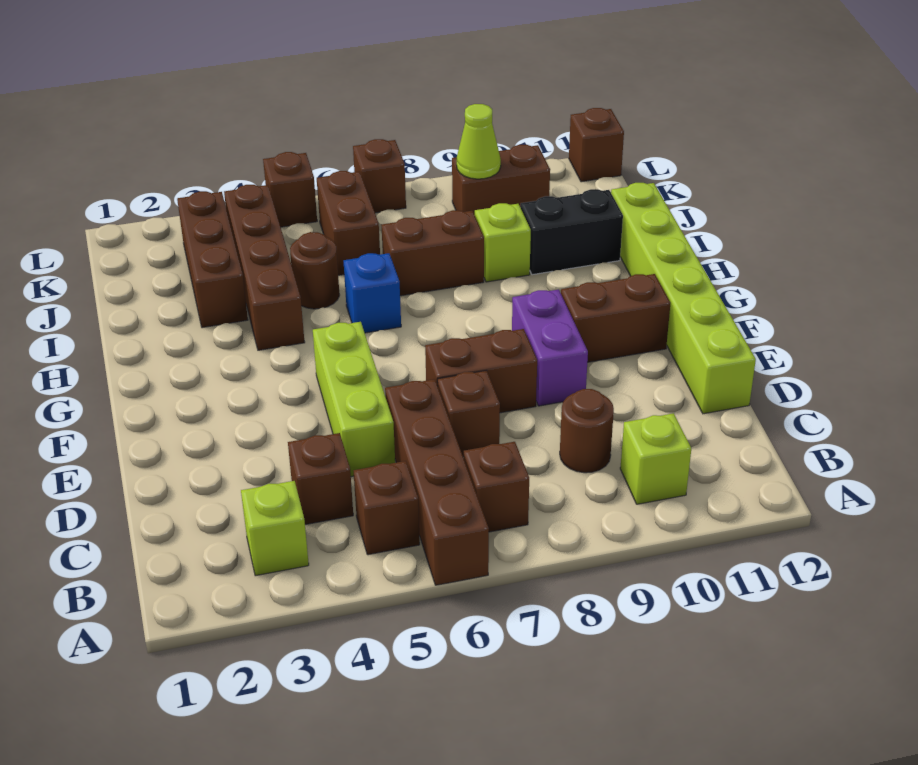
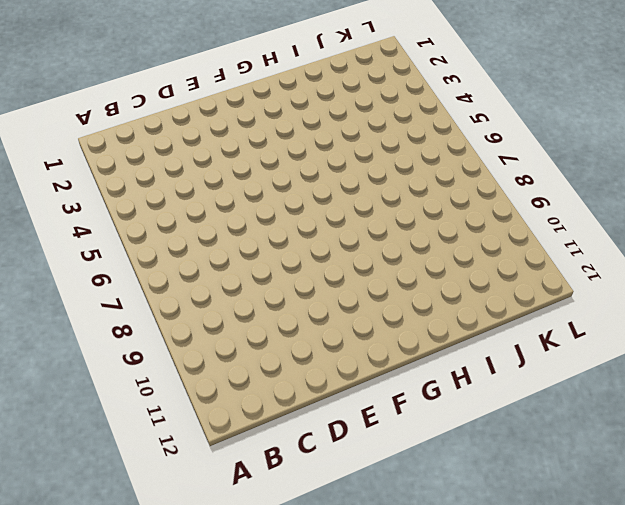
none -> brown 1x4 brick [385,379,489,585]
none -> lime 1x1 brick [241,481,309,576]
none -> brown 1x1 brick [354,461,420,555]

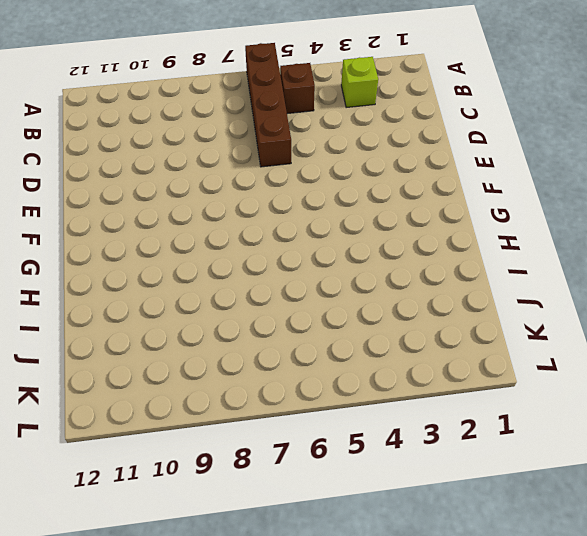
none -> brown 1x1 brick [464,442,529,532]
none -> lime 1x1 brick [620,413,691,504]
none -> brown 1x1 brick [288,433,353,525]

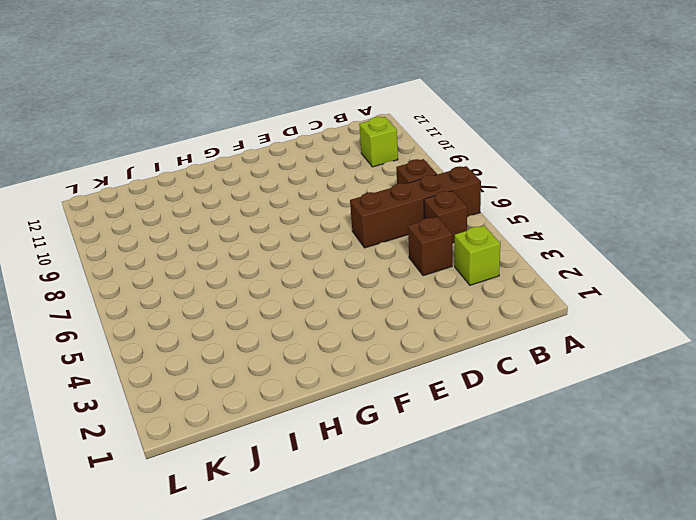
none -> brown 1x1 round brick [560,389,614,473]
none -> lime 1x3 brick [313,322,395,477]
none -> brown 1x1 brick [437,370,500,457]

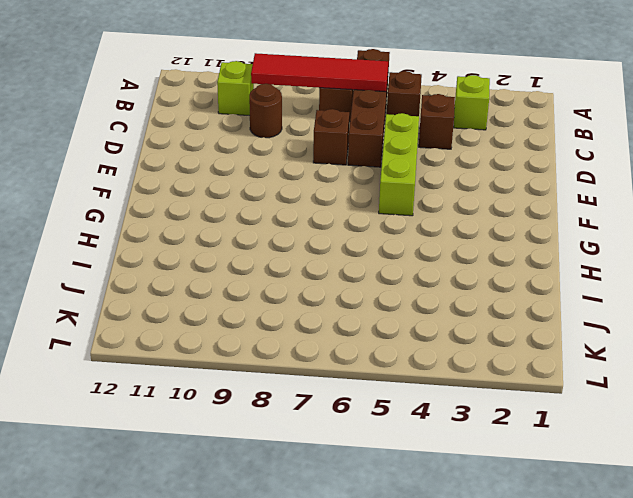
red 1x4 tile [251,53,388,92] -> none
none -> lime 1x6 brick [611,183,756,414]
none -> brown 1x2 brick [425,329,537,413]
none -> purple 1x2 brick [512,290,588,406]

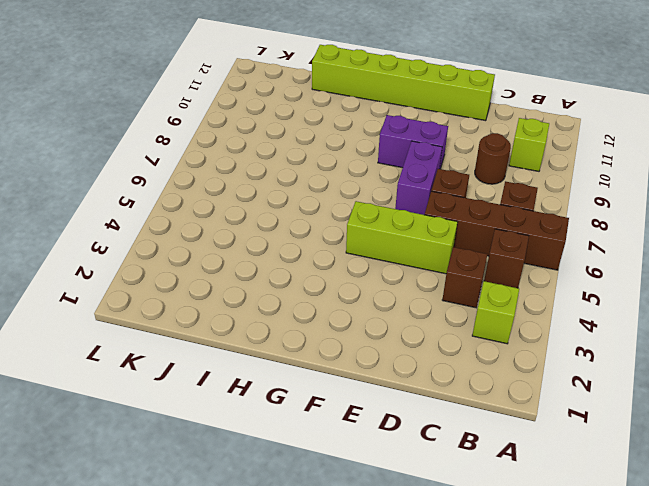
purple 1x2 brick [395,141,442,215] -> brown 1x2 brick [425,329,537,413]
none -> brown 1x2 brick [561,274,670,362]
none -> brown 1x4 brick [224,185,305,350]
none -> blue 1x1 brick [344,253,401,333]

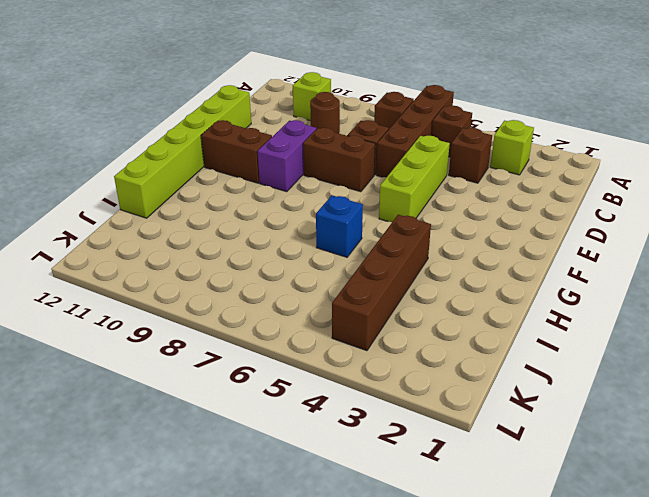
none -> brown 1x3 brick [177,191,248,328]
none -> brown 1x1 round brick [290,232,339,309]
none -> brown 1x2 brick [381,210,484,296]

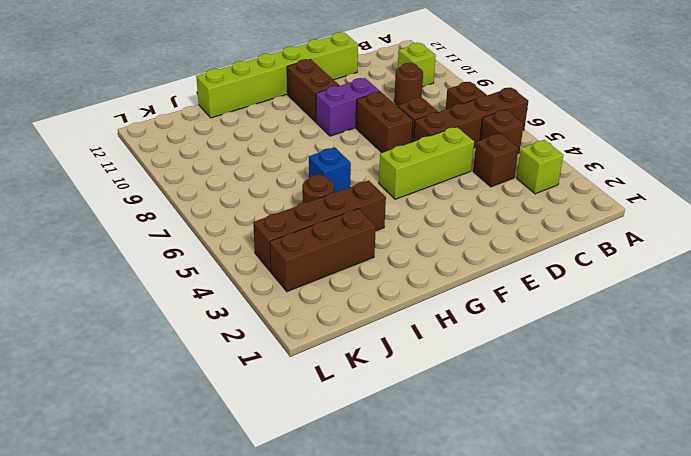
none -> brown 1x2 brick [381,210,484,296]
none -> lime 1x1 brick [475,203,531,282]
none -> black 1x2 brick [521,189,623,275]

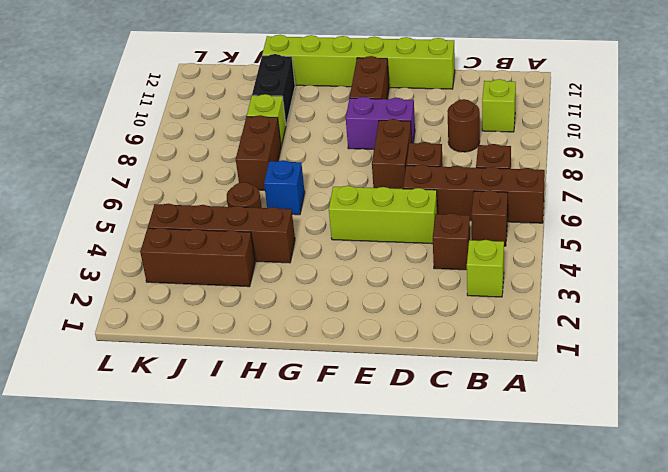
none -> brown 1x2 brick [317,171,380,275]
none -> brown 1x2 brick [452,145,550,215]
none -> brown 1x1 brick [263,152,317,227]

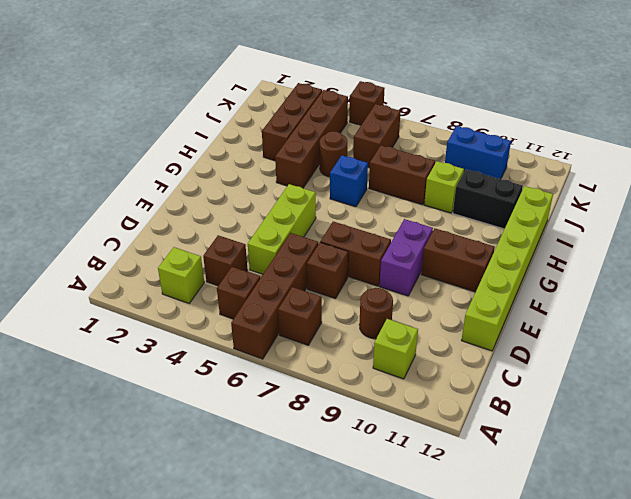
blue 1x2 brick [445,126,511,179] -> brown 1x2 brick [452,145,550,215]
none -> brown 1x1 brick [353,139,406,213]
none -> brown 1x1 brick [569,108,624,182]
none -> lime 1x1 cone [457,104,501,179]

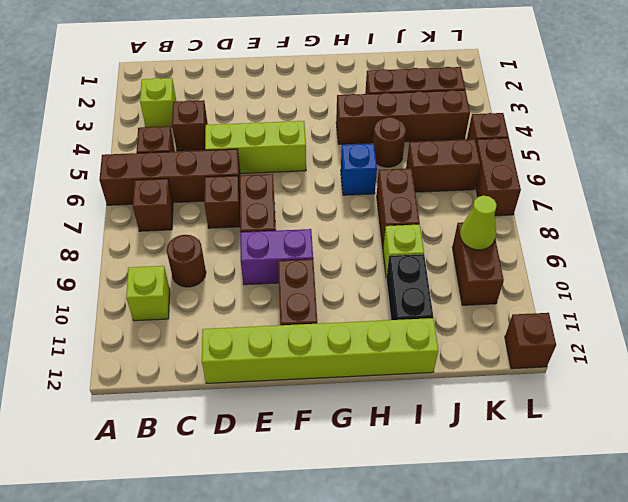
brown 1x2 brick [476,138,521,216] -> brown 1x1 brick [353,139,406,213]

